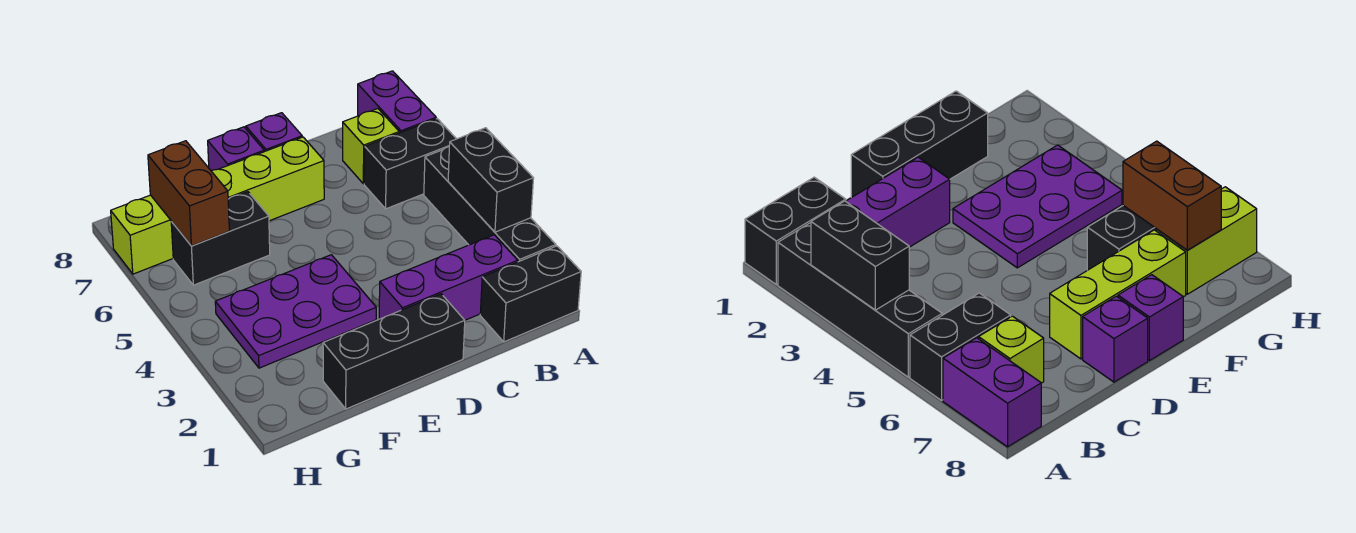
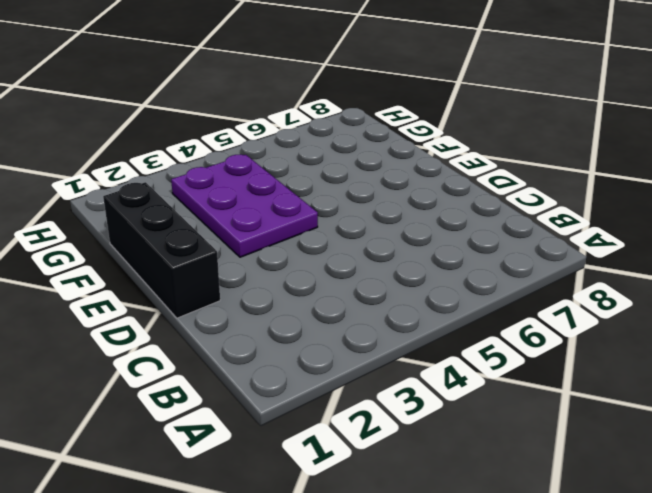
none -> black 1x2 brick [480,246,581,342]
none -> black 1x4 brick [424,147,556,262]
none -> black 1x2 brick [364,119,456,209]

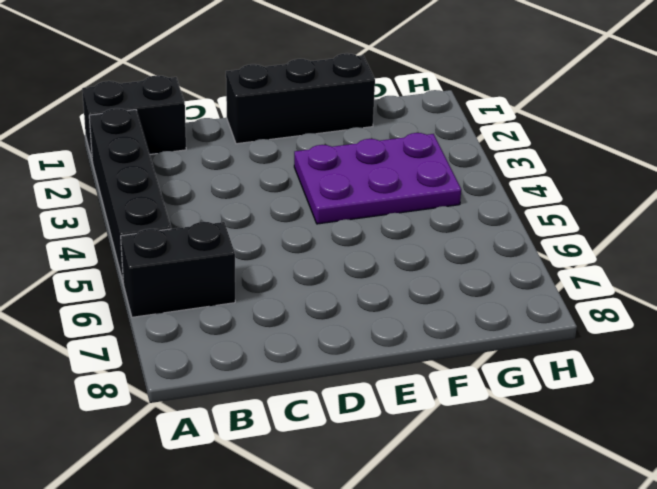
none -> purple 1x2 brick [358,71,436,133]
none -> purple 1x3 brick [379,235,518,320]
none -> lime 1x1 brick [342,109,399,184]

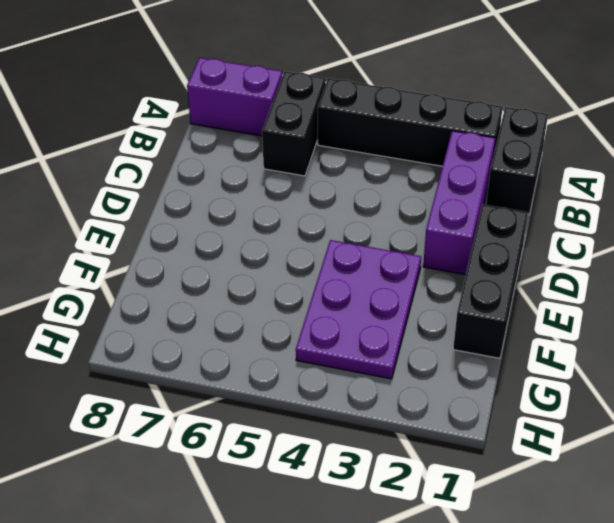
none -> lime 1x1 brick [342,109,399,184]
none -> lime 1x3 brick [212,137,324,221]
none -> purple 1x1 brick [246,113,302,152]

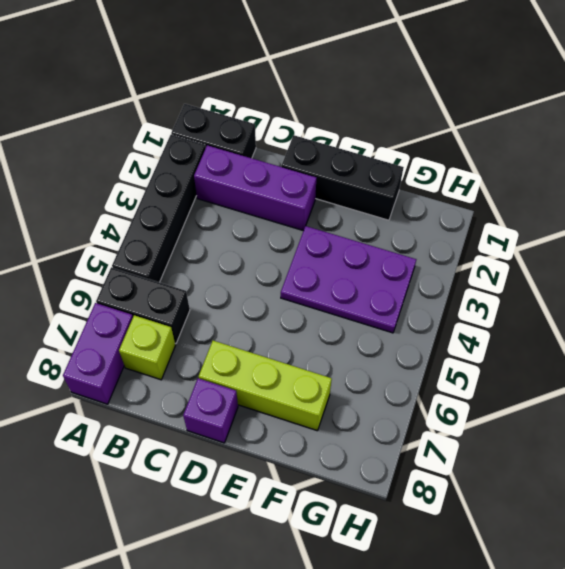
none -> purple 1x1 brick [208,127,264,171]
none -> black 1x2 brick [171,192,270,285]
none -> lime 1x2 brick [111,195,173,274]

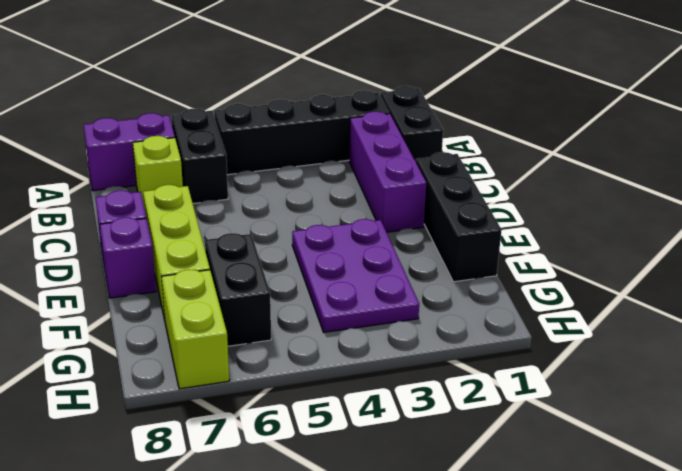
none -> black 1x2 brick [448,128,534,232]
none -> brown 1x2 brick [148,141,229,246]

